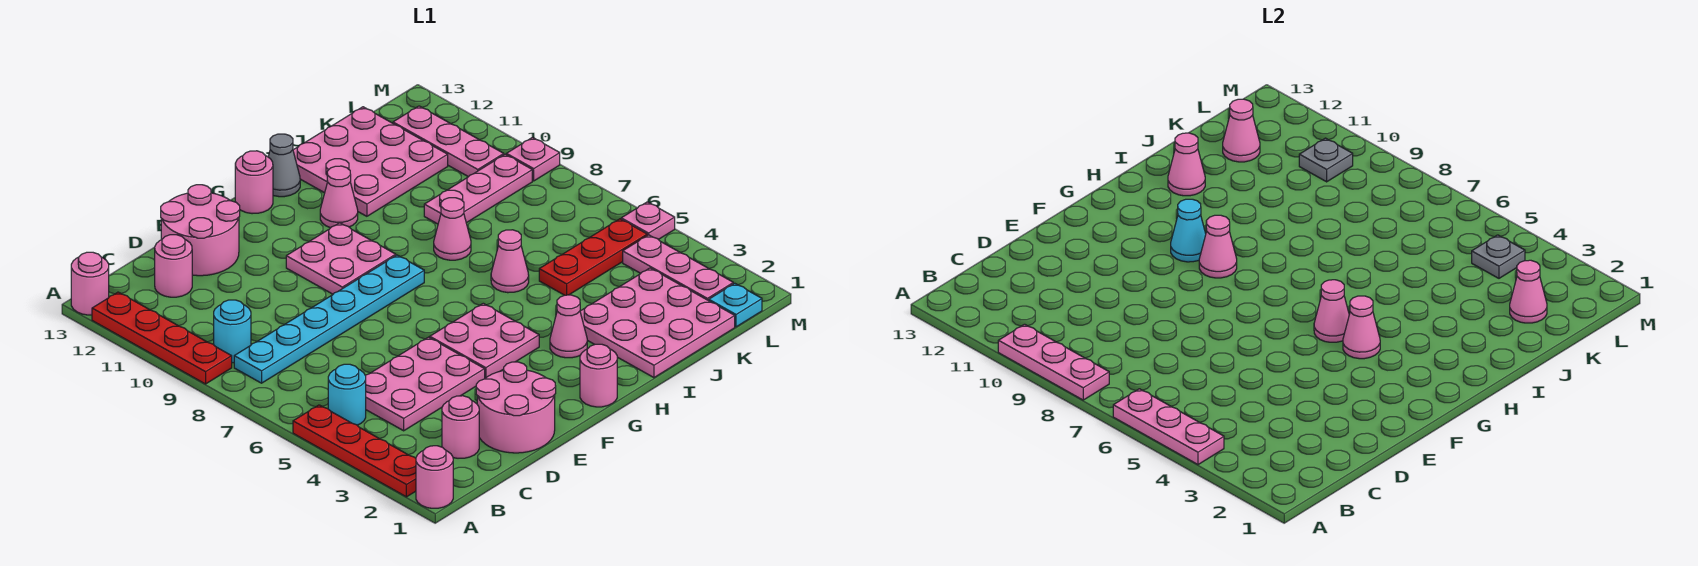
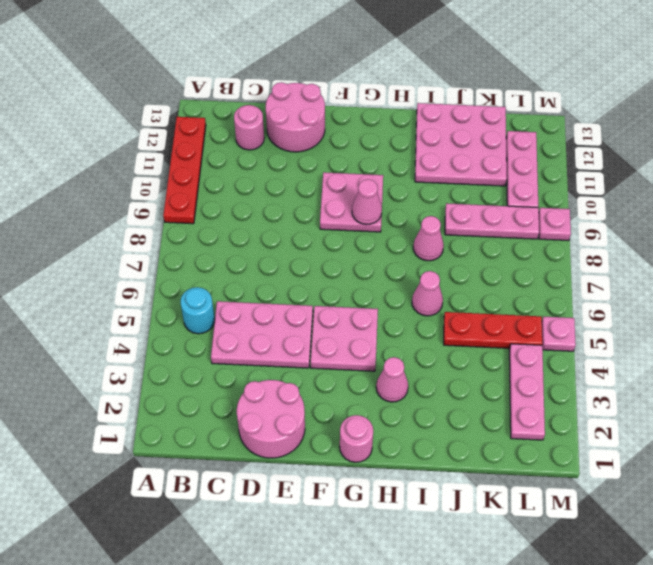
none -> pink 1x1 round brick [416,446,453,508]
none -> red 1x4 plate [293,405,416,497]
none -> pink 1x1 round brick [71,252,109,315]
none -> cyan 1x6 plate [234,255,424,383]

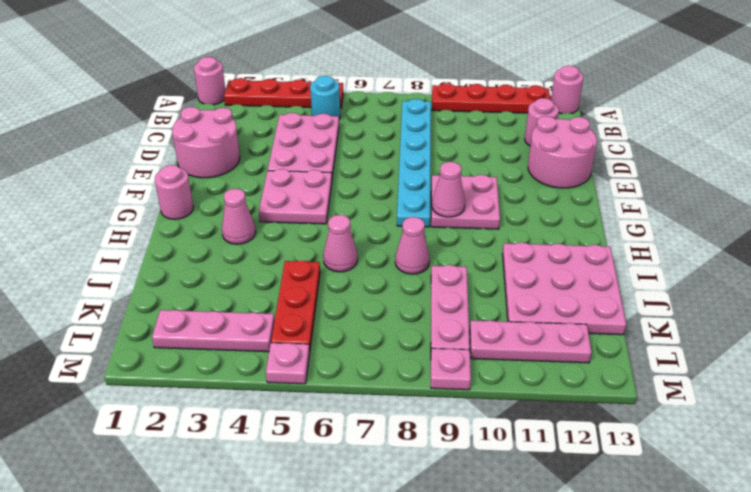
none -> cyan 1x1 round brick [214,300,251,363]
none -> pink 1x1 round brick [442,396,479,458]
none -> pink 1x1 round brick [235,151,273,214]
none -> pink 1x1 cone [320,166,358,228]

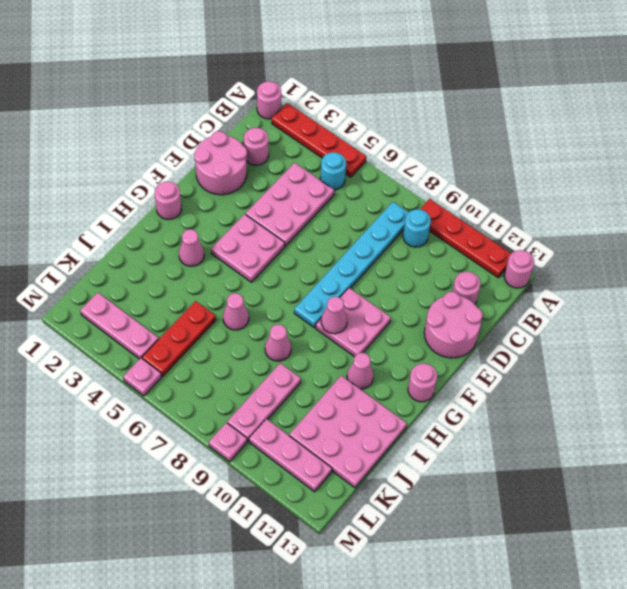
none -> grey 1x1 cone [268,134,300,197]
none -> pink 3x3 plate [580,268,735,378]
none -> cyan 1x1 plate [709,283,762,327]
none -> pink 1x3 plate [1113,389,1224,465]

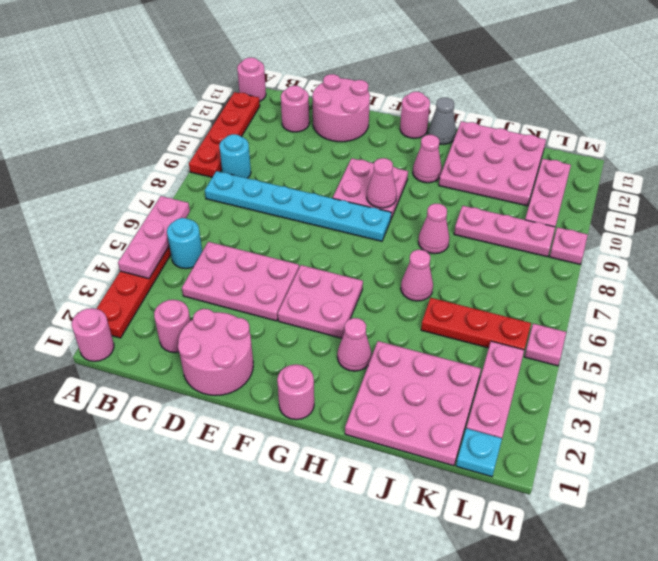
none -> pink 1x3 plate [998,324,1109,400]
none -> pink 1x1 cone [1343,296,1380,359]
none -> pink 1x1 cone [1314,280,1349,342]
none -> cyan 1x1 cone [1171,199,1206,262]

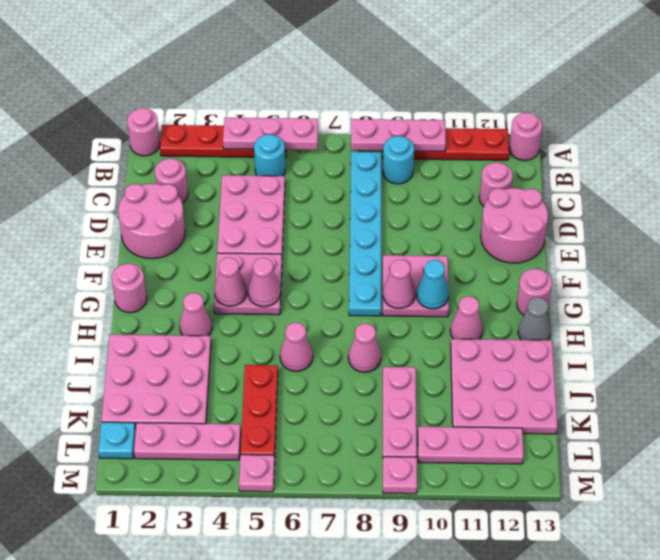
none -> pink 1x1 cone [1168,133,1205,196]
none -> pink 1x1 cone [1510,260,1547,323]
none -> pink 1x1 cone [1223,99,1260,162]
none -> grey 1x1 plate [1472,235,1525,278]

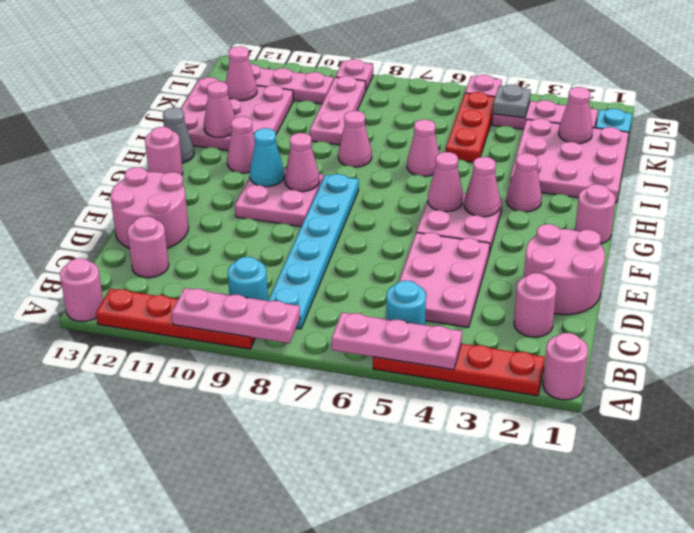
none -> grey 1x1 plate [1299,138,1353,182]

